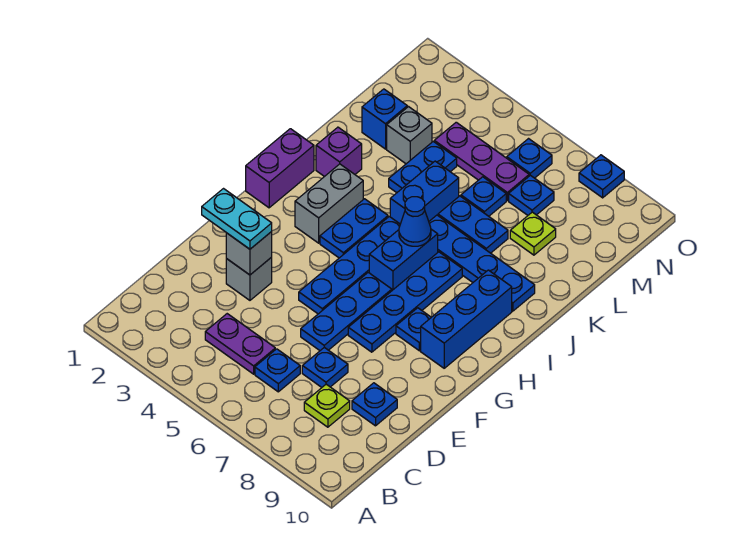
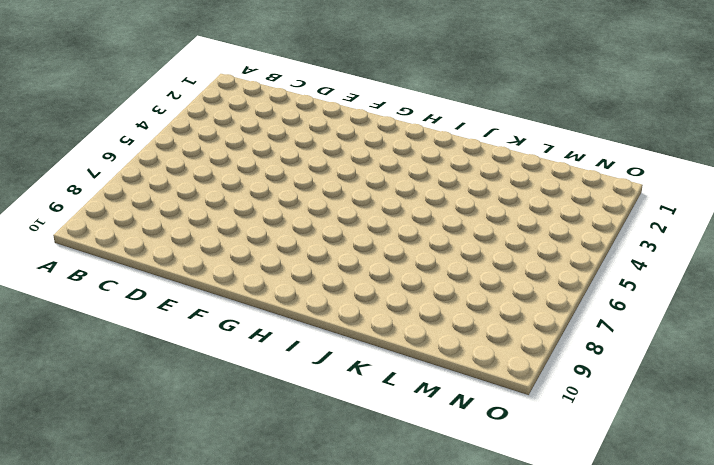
none -> purple 1x2 plate [205,314,275,374]
none -> blue 1x1 plate [255,349,300,392]
none -> lime 1x1 plate [304,384,350,427]
none -> blue 1x1 plate [302,347,348,387]

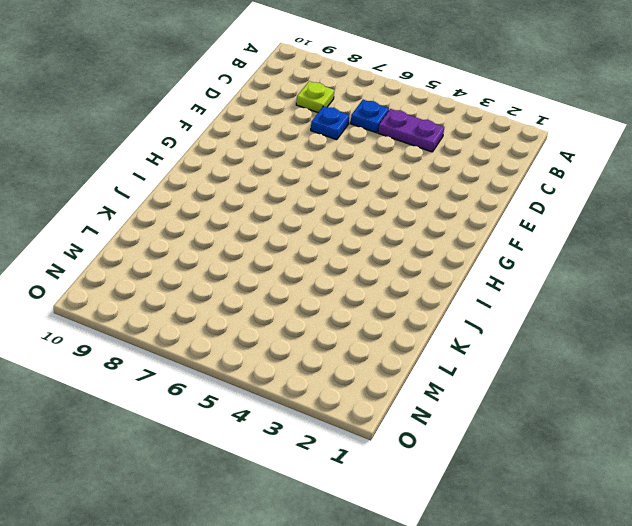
none -> blue 1x1 plate [352,383,397,426]
none -> grey 1x1 brick [226,257,272,300]
none -> blue 1x3 plate [301,272,392,350]
none -> blue 1x4 plate [299,216,400,314]

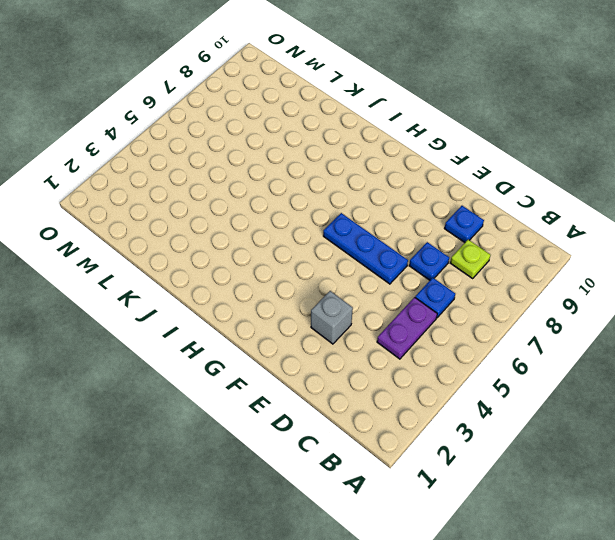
none -> blue 1x4 plate [299,216,400,314]
none -> blue 1x4 plate [348,252,462,352]
none -> blue 1x1 plate [396,308,431,351]
none -> blue 1x3 brick [421,270,512,368]

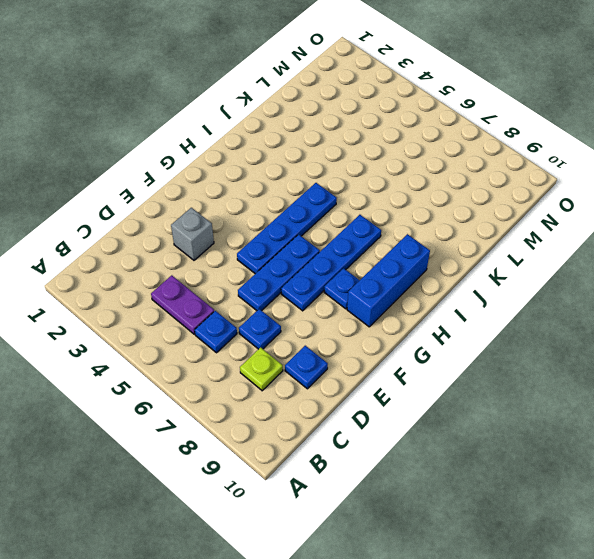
none -> purple 1x2 brick [246,129,314,208]
none -> grey 1x2 brick [295,164,363,243]
none -> blue 1x2 plate [320,199,388,258]
none -> blue 1x2 brick [369,229,438,290]

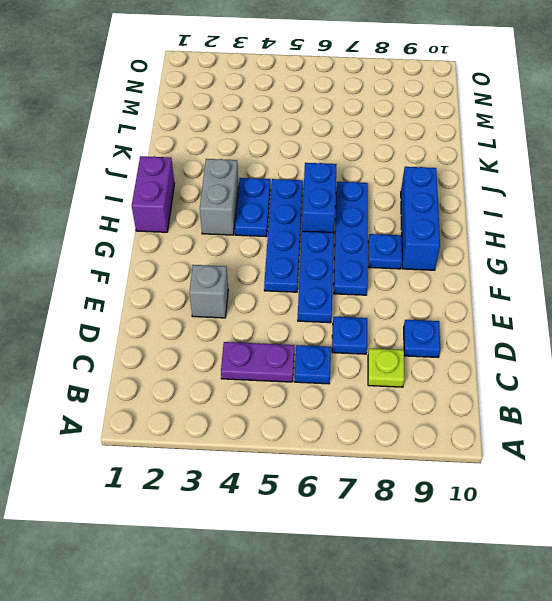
none -> purple 1x1 brick [316,127,362,177]
none -> blue 1x2 brick [390,161,459,224]
none -> blue 1x4 plate [429,215,535,311]
none -> blue 1x2 plate [389,141,457,193]

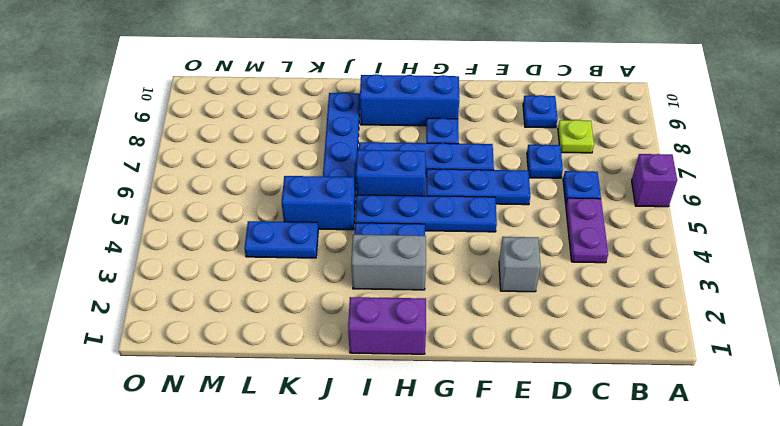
purple 1x1 brick [632,154,677,207] -> purple 1x1 brick moved to [316,127,362,177]
none -> blue 1x2 plate [438,196,508,253]
none -> blue 1x1 brick [362,89,407,149]
none -> grey 1x1 brick [387,107,432,164]
none -> blue 1x1 plate [461,177,506,216]

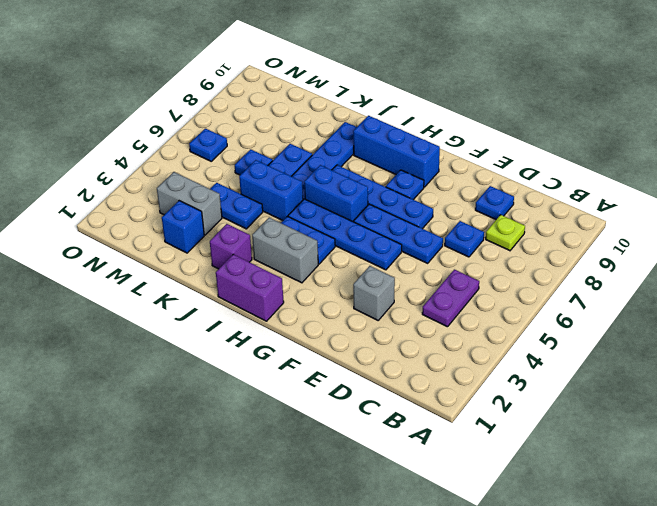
grey 1x2 brick [157,172,222,235] -> grey 1x1 brick [387,107,432,164]
none -> blue 1x1 plate [255,349,300,392]
none -> lime 1x1 plate [510,212,556,255]
none -> purple 1x3 plate [434,122,529,201]
none -> blue 1x1 plate [509,175,554,215]

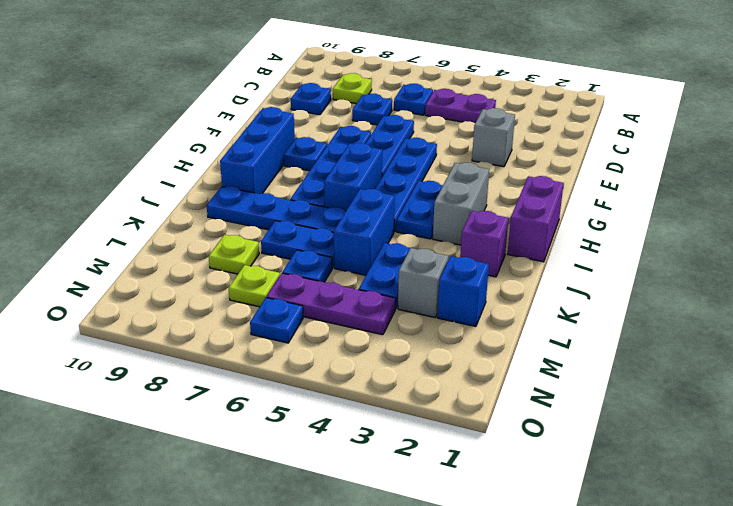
lime 1x1 plate [229,265,280,307] -> blue 1x1 plate [509,175,554,215]
none -> blue 1x1 plate [579,155,624,198]
none -> grey 1x1 brick [226,232,272,275]
none -> blue 1x1 cone [399,197,431,246]
none -> cyan 1x2 plate [202,189,272,249]

